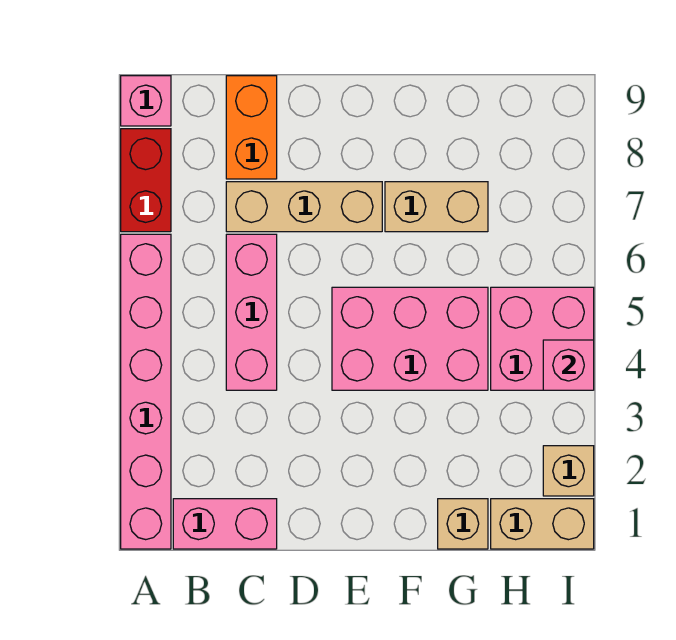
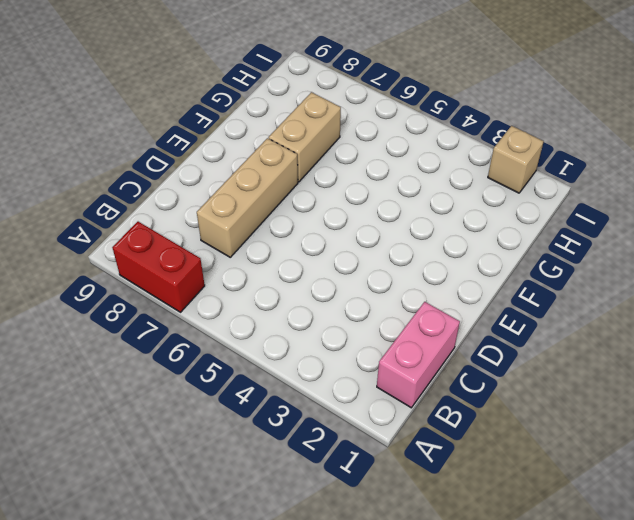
none -> pink 1x6 brick [121,234,171,549]
none -> pink 1x1 brick [121,76,171,126]
none -> pink 1x3 brick [226,234,277,390]

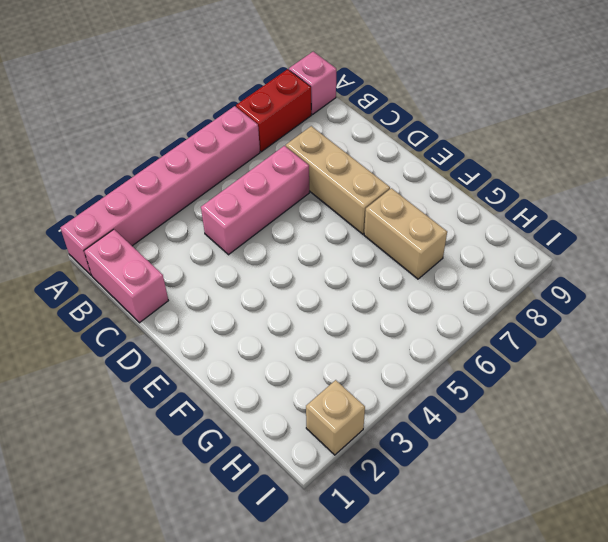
none -> orange 1x2 brick [226,76,277,179]
none -> pink 2x3 brick [332,287,488,390]
none -> tan 1x1 brick [438,499,488,549]

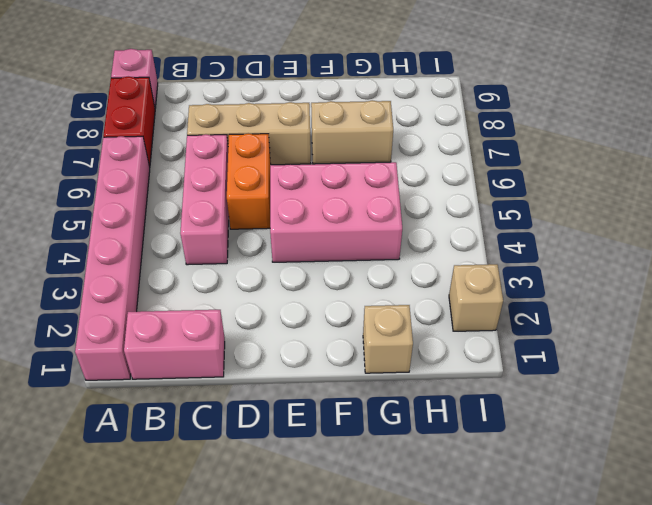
orange 1x2 brick [227,134,271,229] -> orange 1x2 brick moved to [226,76,277,179]
none -> tan 1x2 brick [491,499,594,549]
none -> pink 2x2 brick [491,287,594,390]
none -> pink 1x1 brick [543,340,594,390]

